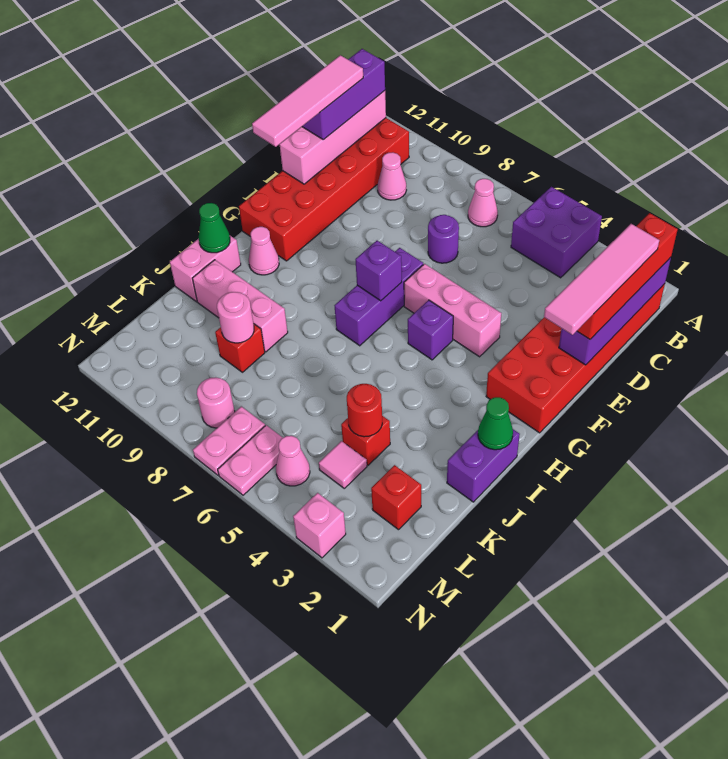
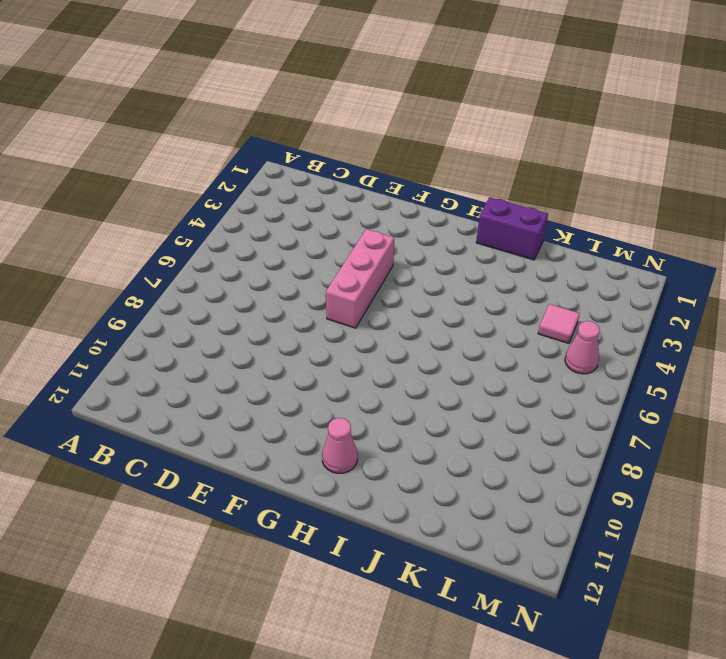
none -> purple 2x2 brick [511,187,602,278]
none -> red 2x6 brick [486,284,665,433]
none -> pink 1x1 cone [468,179,498,227]
none -> red 2x6 brick [239,118,409,261]

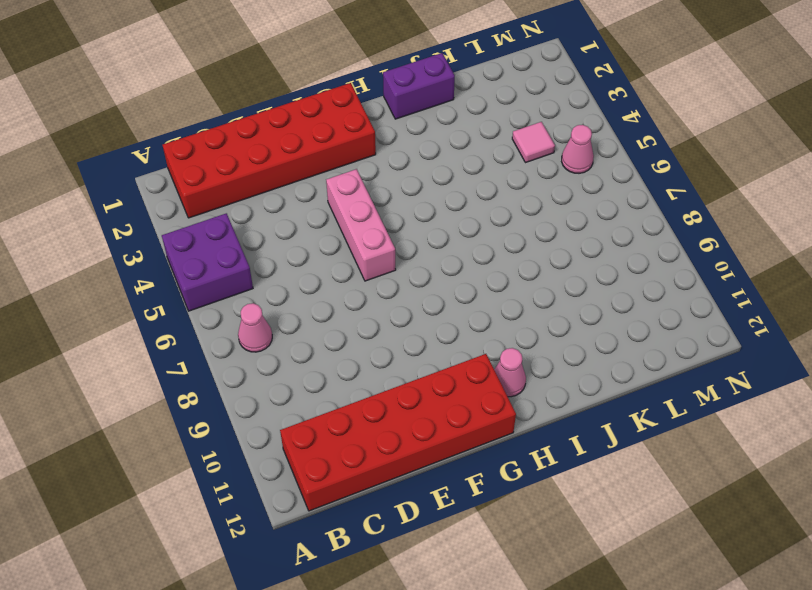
none -> pink 1x1 cone [377,152,406,200]
none -> purple 1x1 round brick [428,215,459,263]
none -> purple 1x3 brick [335,248,423,346]
none -> purple 1x1 brick [408,300,453,360]

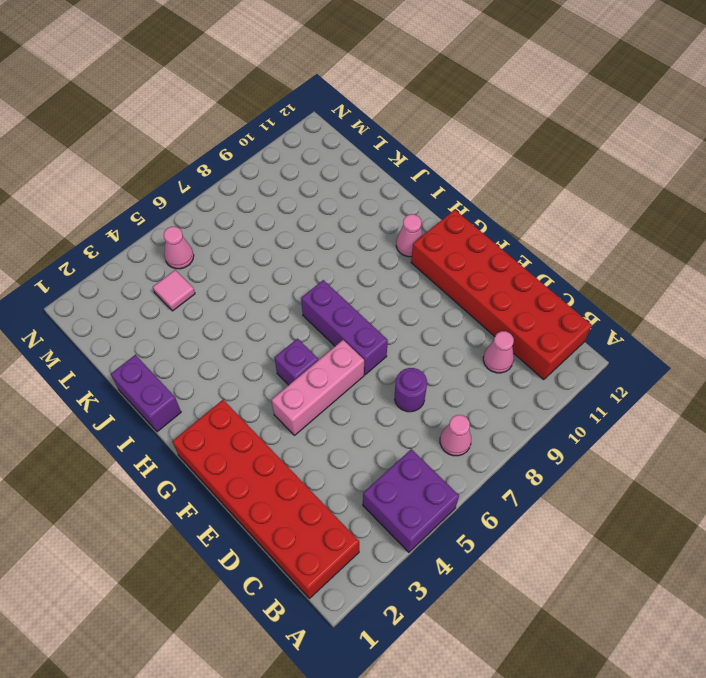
none -> pink 1x2 brick [170,236,241,302]
none -> pink 1x3 brick [192,260,288,352]
none -> red 1x1 brick [341,416,390,465]
none -> red 1x1 brick [215,324,265,372]

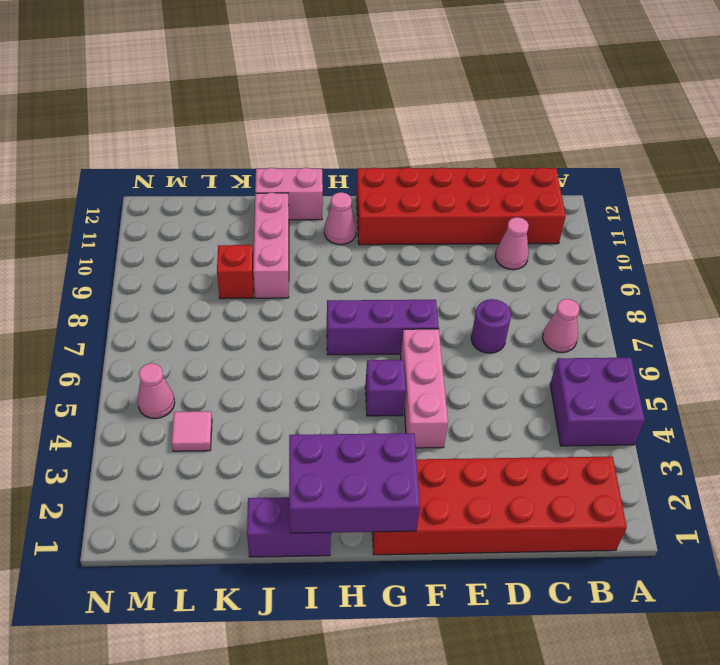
purple 2x3 brick [289,433,420,533] -> green 1x1 cone [478,397,513,450]
none -> red 1x1 brick [341,416,390,465]
none -> red 1x1 brick [371,465,421,530]
none -> pink 1x2 plate [218,425,283,495]
none -> pink 1x2 plate [193,406,265,475]

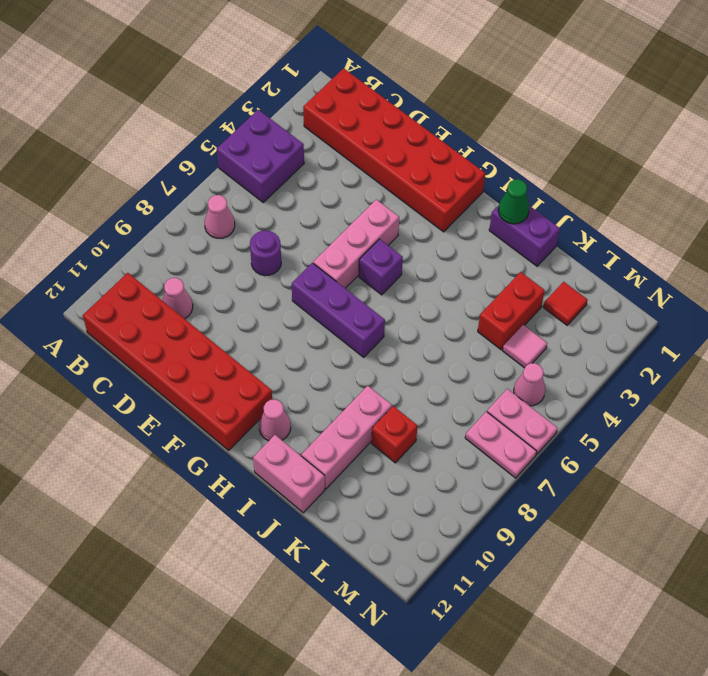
red 1x2 brick [478,272,545,350] -> red 1x1 brick [341,416,390,465]
red 1x1 tile [543,282,588,325] -> red 1x1 brick [371,465,421,530]
none -> pink 1x1 round brick [197,377,235,428]
none -> pink 1x1 brick [293,493,346,558]
none -> purple 1x4 brick [559,257,671,365]
none -> pink 1x4 brick [280,91,386,184]

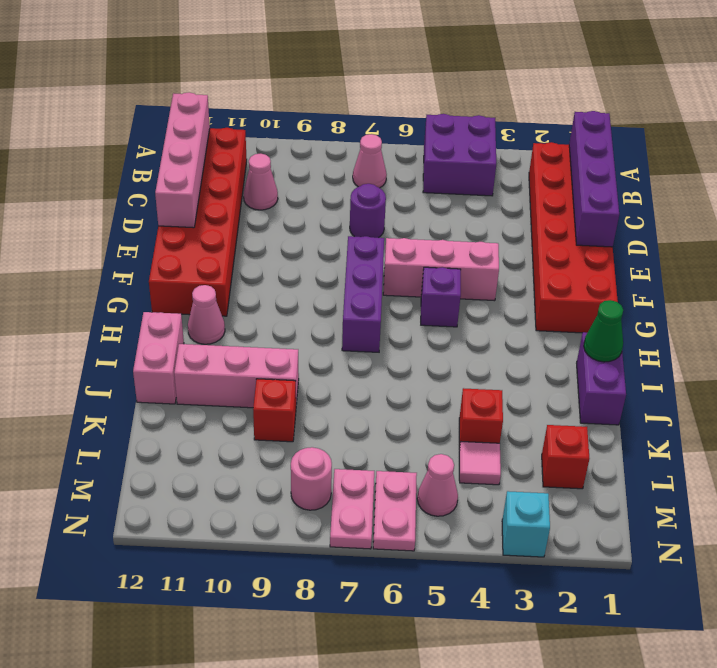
cyan 1x1 brick [502,491,550,557] -> pink 1x1 brick [293,493,346,558]
none -> purple 1x1 brick [355,241,402,301]
none -> green 1x1 cone [199,203,230,253]
none -> red 1x1 round brick [347,384,382,437]
none -> pink 1x1 round brick [217,292,254,343]

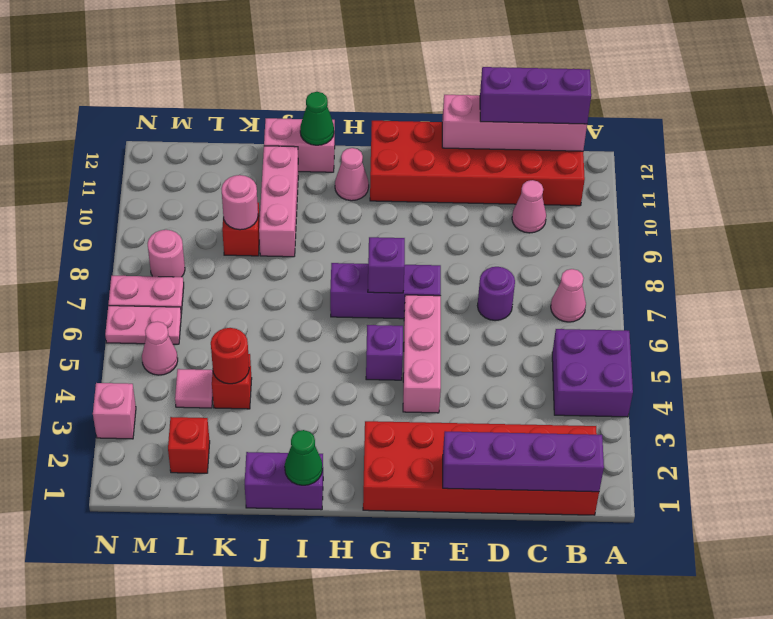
none -> red 1x4 brick [577,213,678,339]
none -> pink 1x4 tile [544,224,659,335]
none -> pink 1x4 tile [252,55,363,147]

